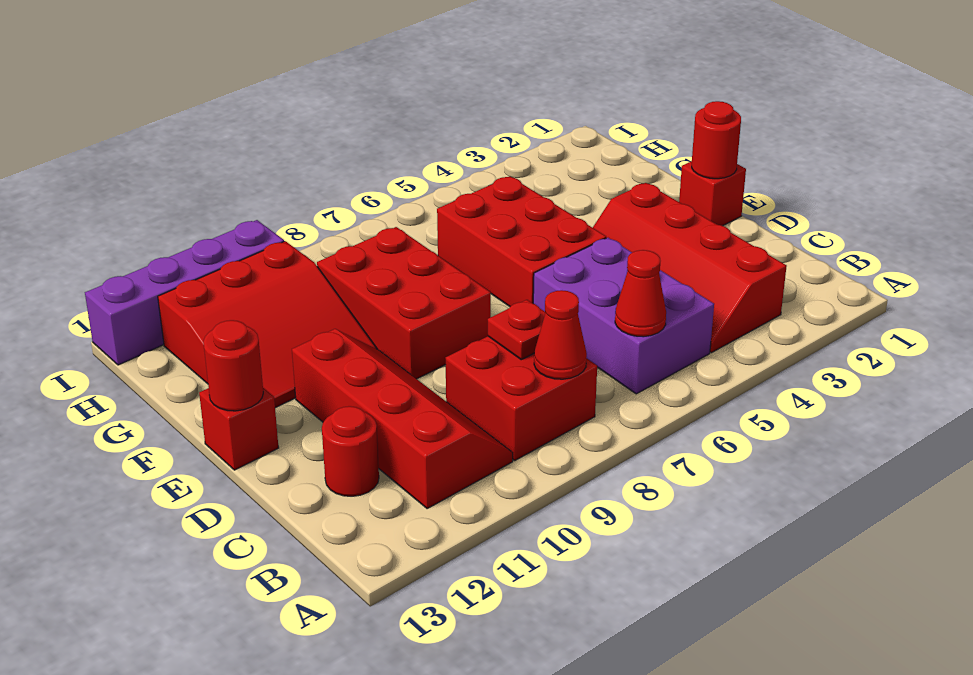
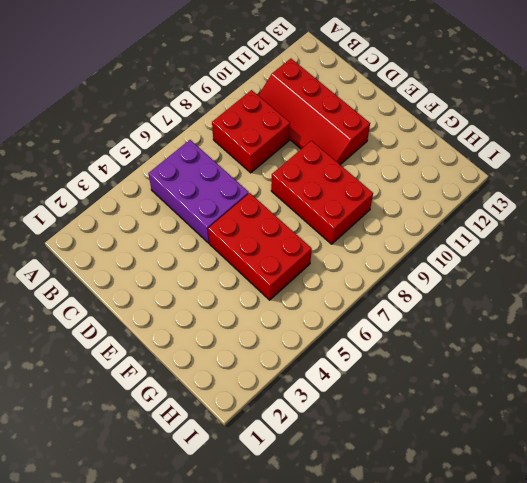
none -> red 2x4 slope [593,183,787,353]
none -> red 1x1 round brick [322,406,379,496]
none -> red 1x1 brick [679,161,746,226]

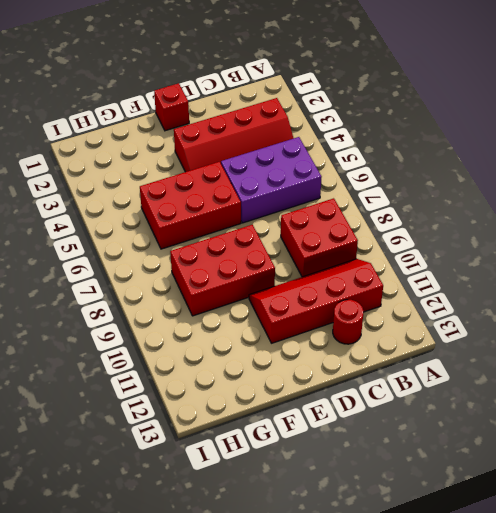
none -> red 1x1 brick [199,388,279,470]
none -> red 3x3 slope [158,241,377,408]
none -> purple 1x4 brick [85,220,284,365]

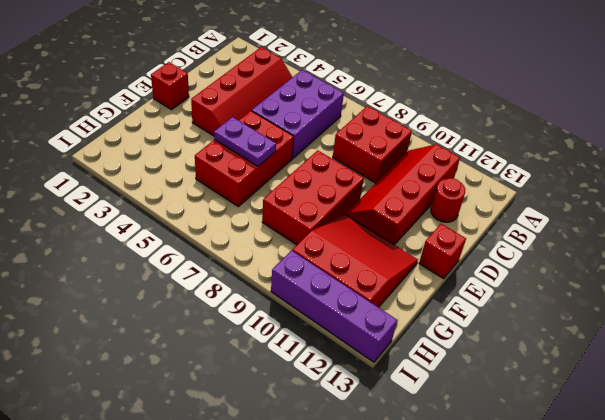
purple 1x2 plate [214,117,276,166] -> none
none -> red 1x1 cone [615,250,666,337]
none -> red 1x1 cone [534,290,587,379]
none -> red 1x1 plate [488,300,545,360]

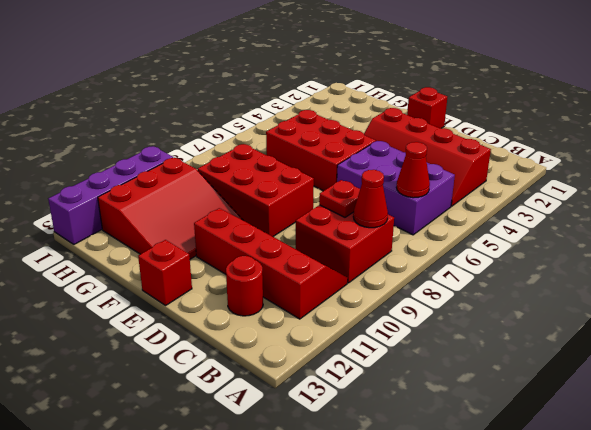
none -> red 1x1 round brick [692,101,741,179]
none -> red 1x1 round brick [203,320,263,411]

